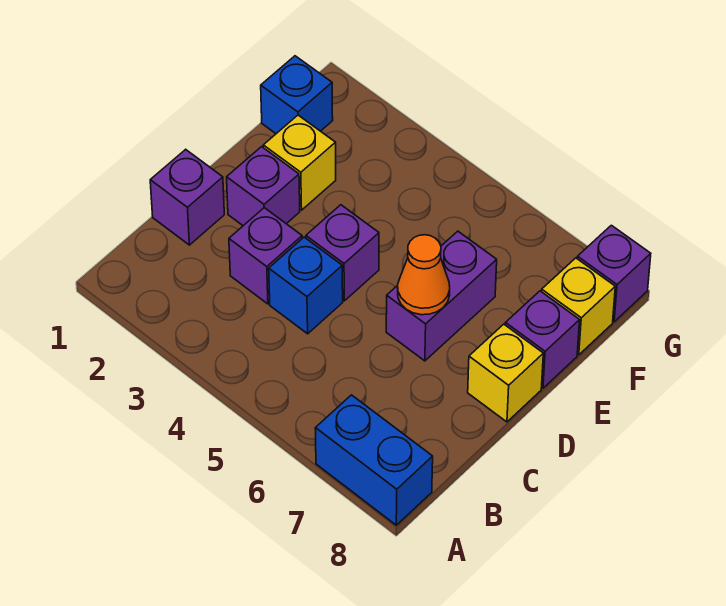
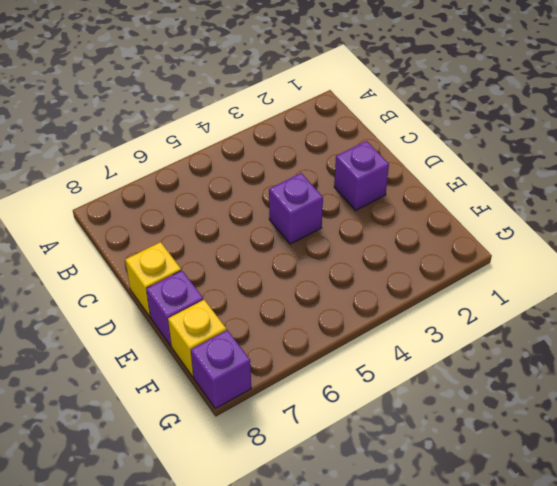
none -> blue 1x2 brick [315,395,433,525]
none -> purple 1x1 brick [150,149,224,245]
none -> purple 1x1 brick [229,208,302,304]

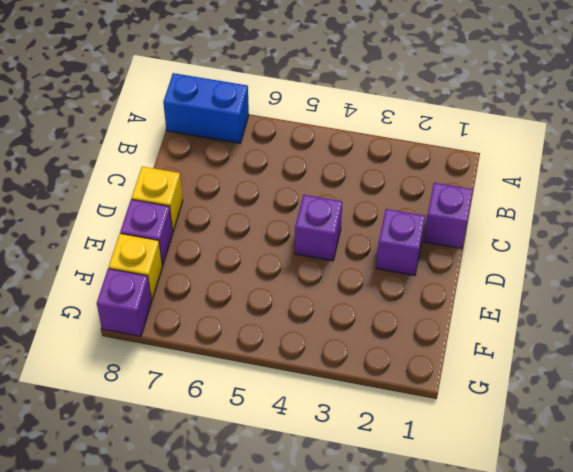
none -> purple 1x1 brick [229,208,302,304]
none -> blue 1x1 brick [269,237,343,334]
none -> purple 1x2 brick [386,231,497,361]

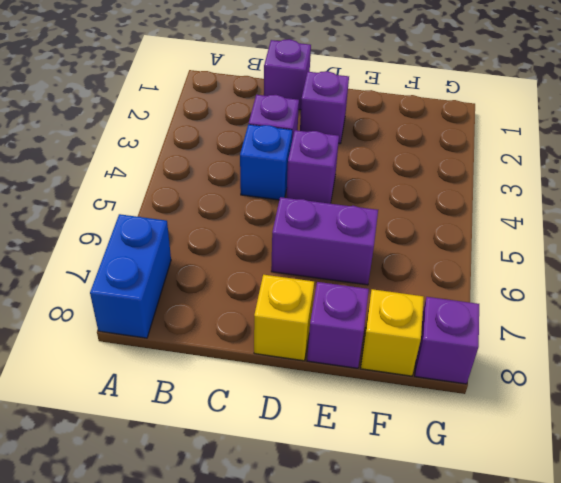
none -> yellow 1x1 brick [263,115,336,210]
none -> blue 1x1 brick [261,56,333,134]
none -> orange 1x1 cone [398,235,450,315]

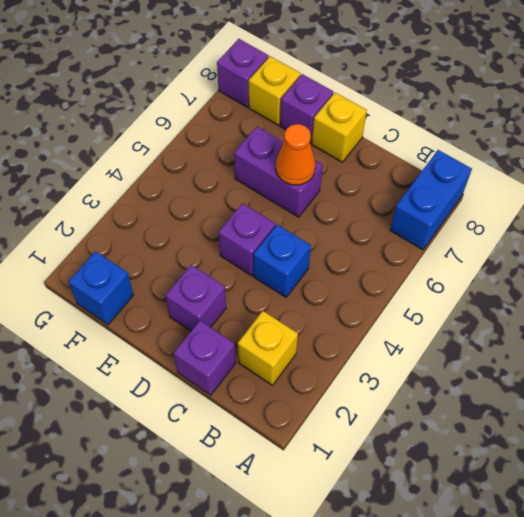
yellow 1x1 brick [238,311,298,385] -> yellow 1x1 brick moved to [263,115,336,210]
none -> purple 1x1 brick [229,208,302,304]

